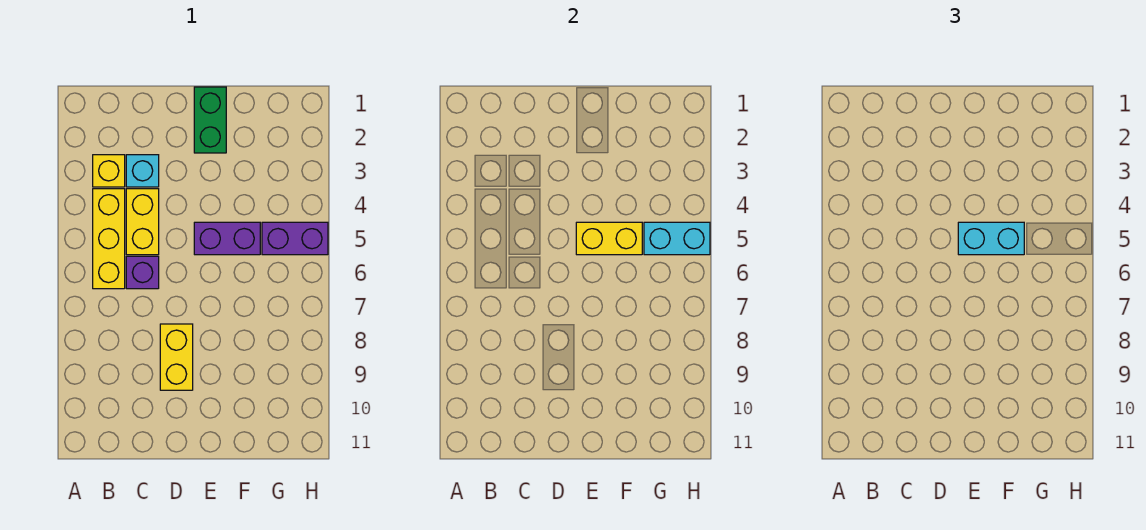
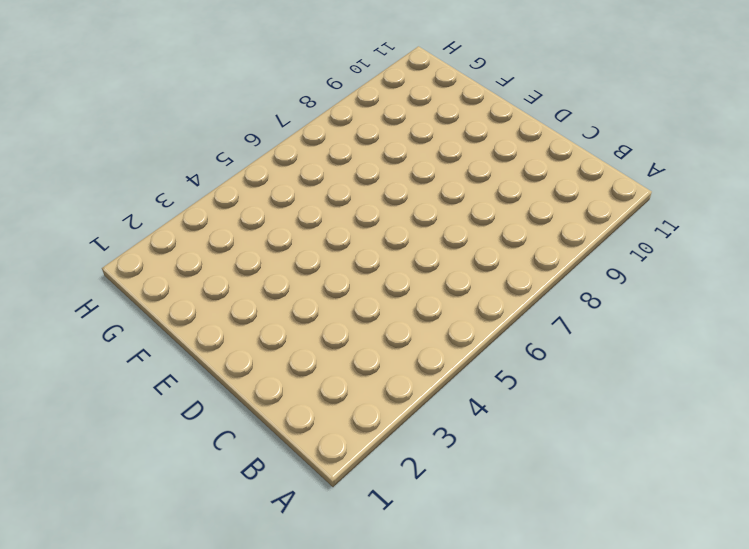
none -> yellow 1x1 brick [93,155,125,187]
none -> yellow 1x3 brick [93,189,125,289]
none -> cyan 1x1 brick [126,155,159,187]

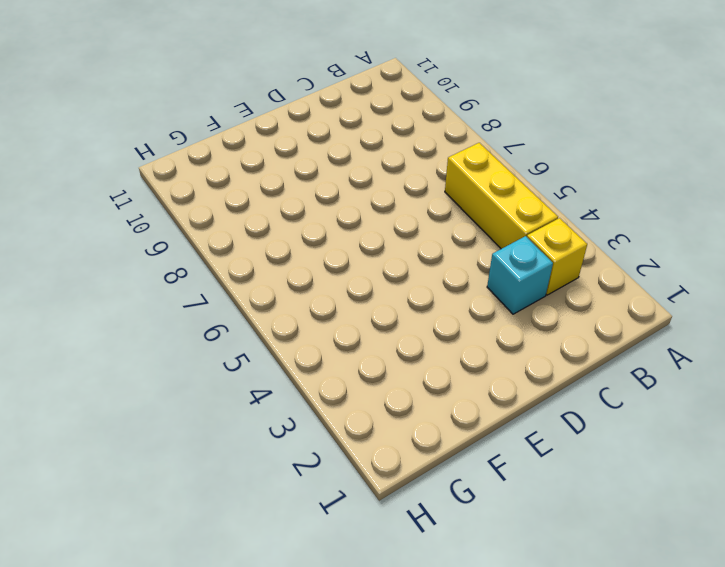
none -> yellow 1x2 brick [126,189,159,255]
none -> purple 1x1 brick [126,256,159,289]
none -> yellow 1x2 brick [160,324,193,390]

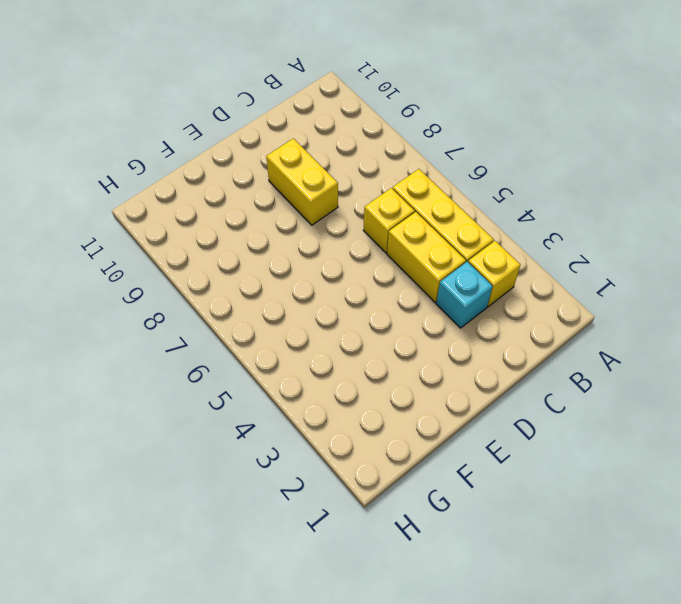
yellow 1x1 brick [363,188,415,253] -> purple 1x1 brick [126,256,159,289]
none -> green 1x2 brick [194,87,226,153]
none -> purple 1x2 brick [194,222,260,255]
none -> purple 1x2 brick [262,222,328,255]

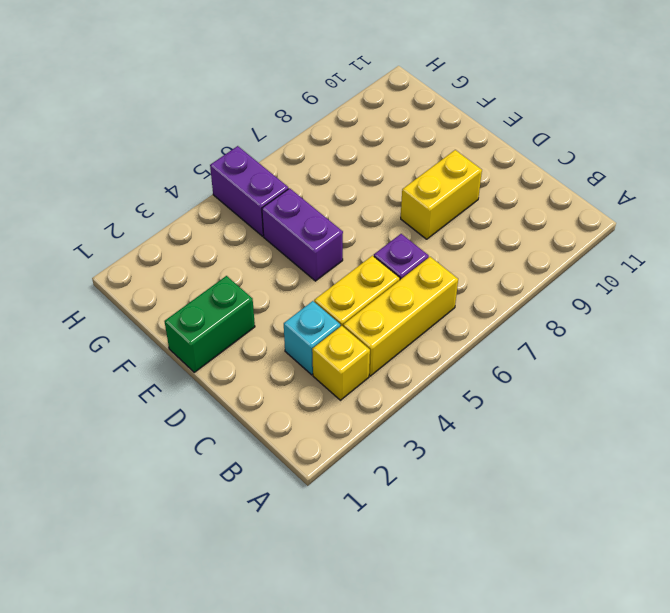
none -> yellow 1x2 brick [576,222,642,255]
none -> cyan 1x2 brick [644,222,710,255]
none -> cyan 1x2 brick [958,222,1024,255]

